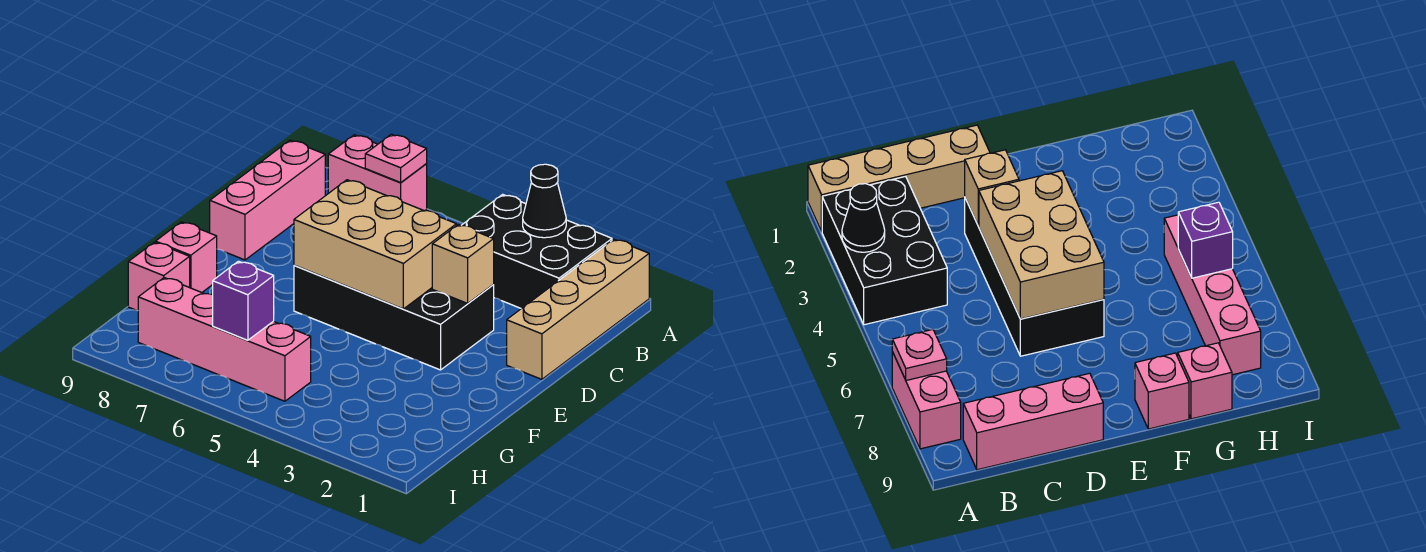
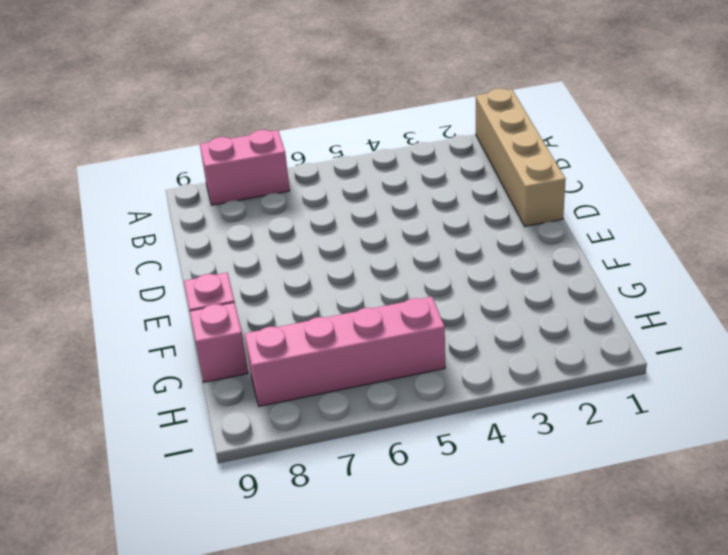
none -> black 2x3 brick [461,194,612,309]
none -> pink 1x3 brick [210,140,325,260]
none -> black 2x4 brick [294,265,494,370]

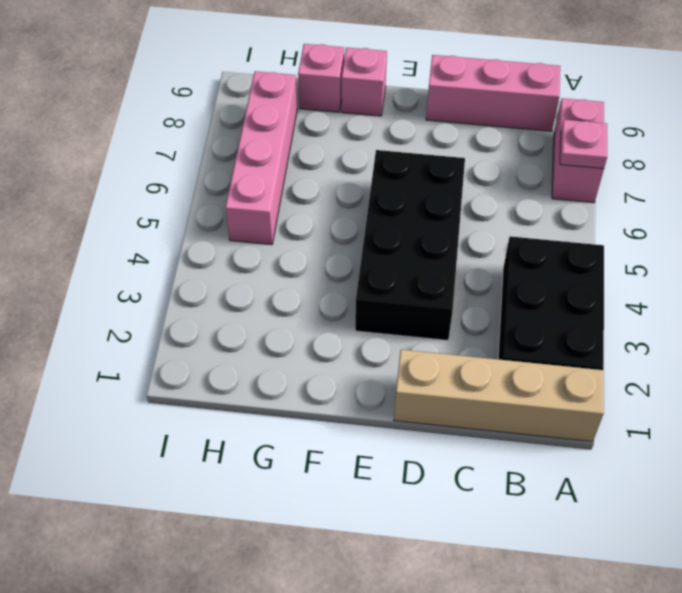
none -> black 1x1 cone [523,164,566,238]
none -> tan 1x1 brick [432,225,494,303]
none -> tan 2x3 brick [294,180,456,309]

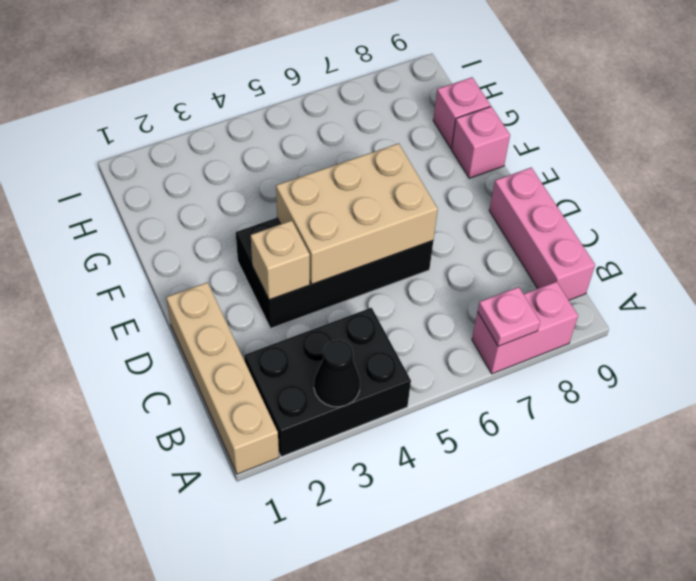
none -> pink 1x4 brick [138,278,311,401]
none -> purple 1x1 brick [213,261,274,340]

